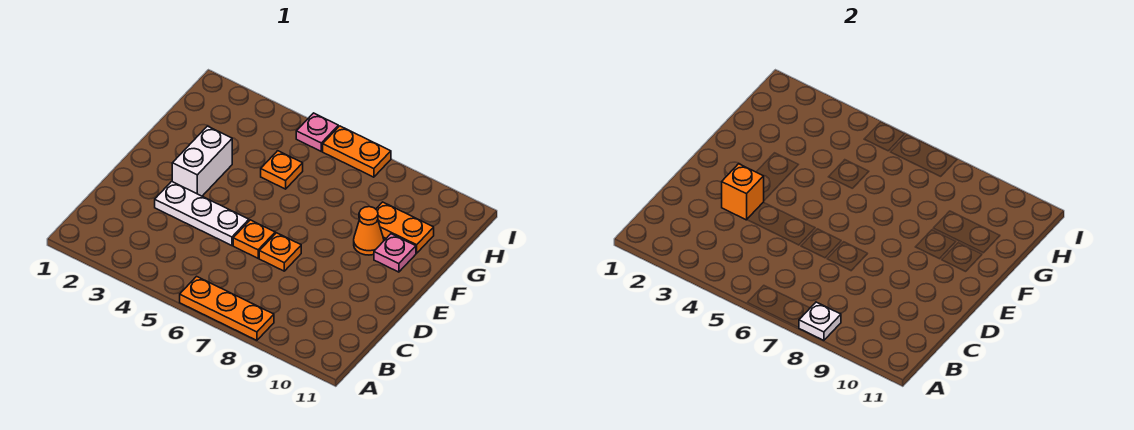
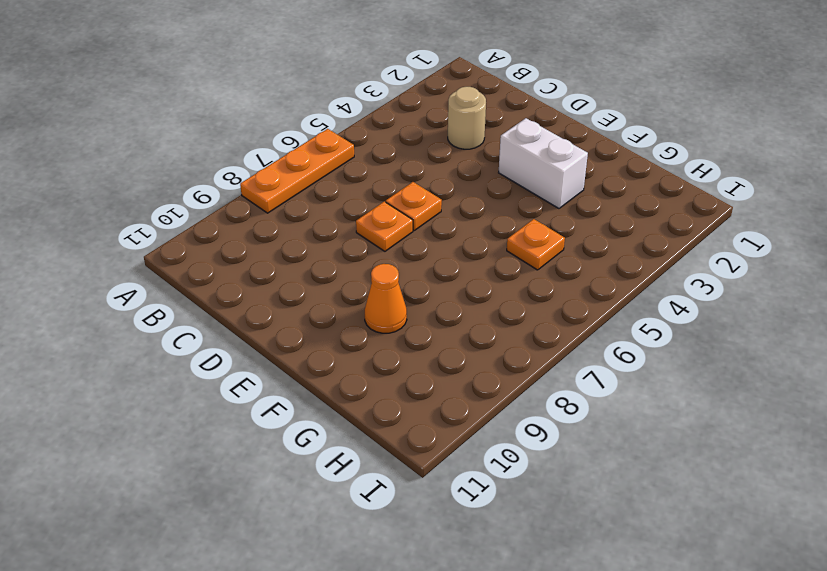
tan 1x1 round brick [448,87,486,149] -> none
none -> white 1x3 plate [155,181,249,246]
none -> pink 1x1 plate [374,234,416,272]
none -> orange 1x2 plate [376,202,434,253]

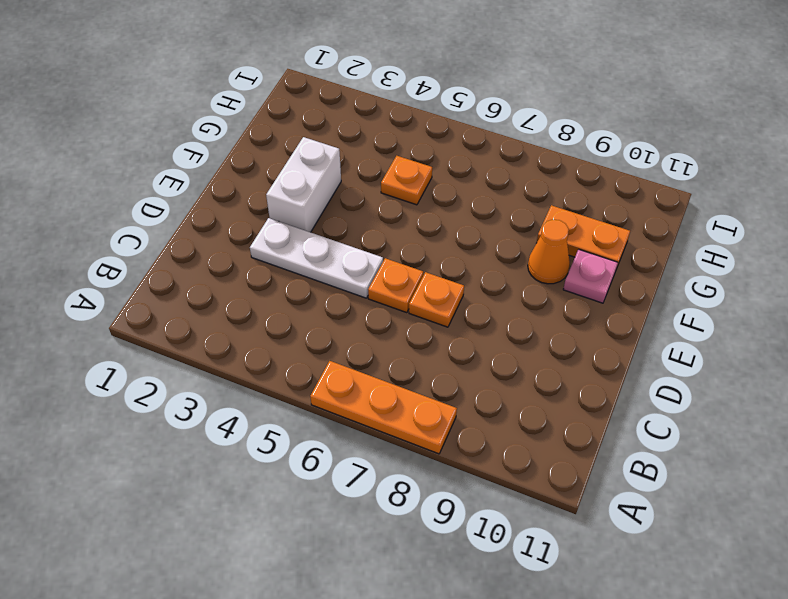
none -> pink 1x1 plate [296,113,338,151]
none -> orange 1x2 plate [323,126,391,177]
none -> white 1x1 plate [799,302,841,340]

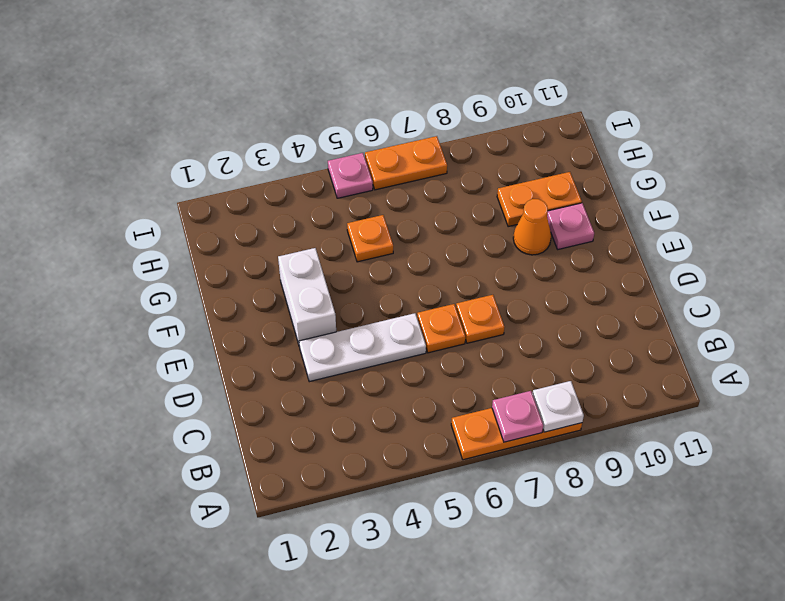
pink 1x1 plate [492,391,543,442] -> none
none -> orange 1x1 brick [722,164,764,220]

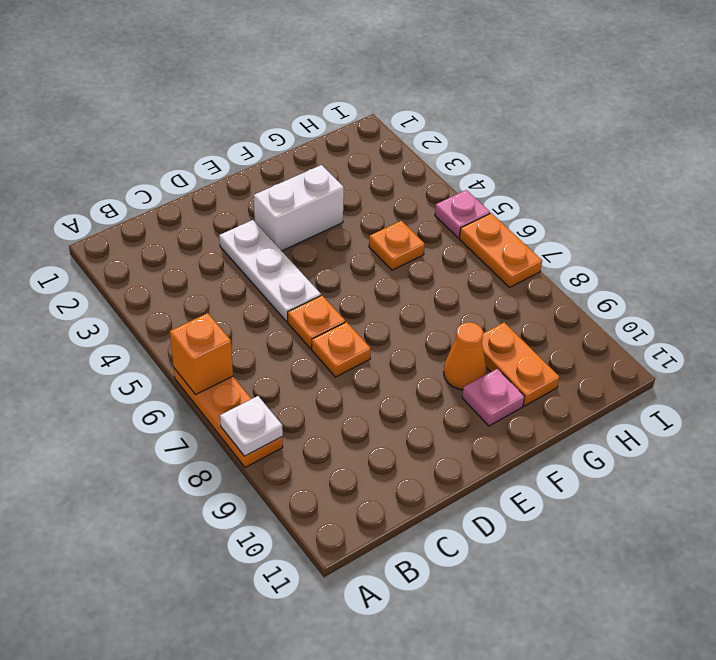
orange 1x1 brick [170,313,233,395] -> orange 1x1 brick moved to [722,164,764,220]

